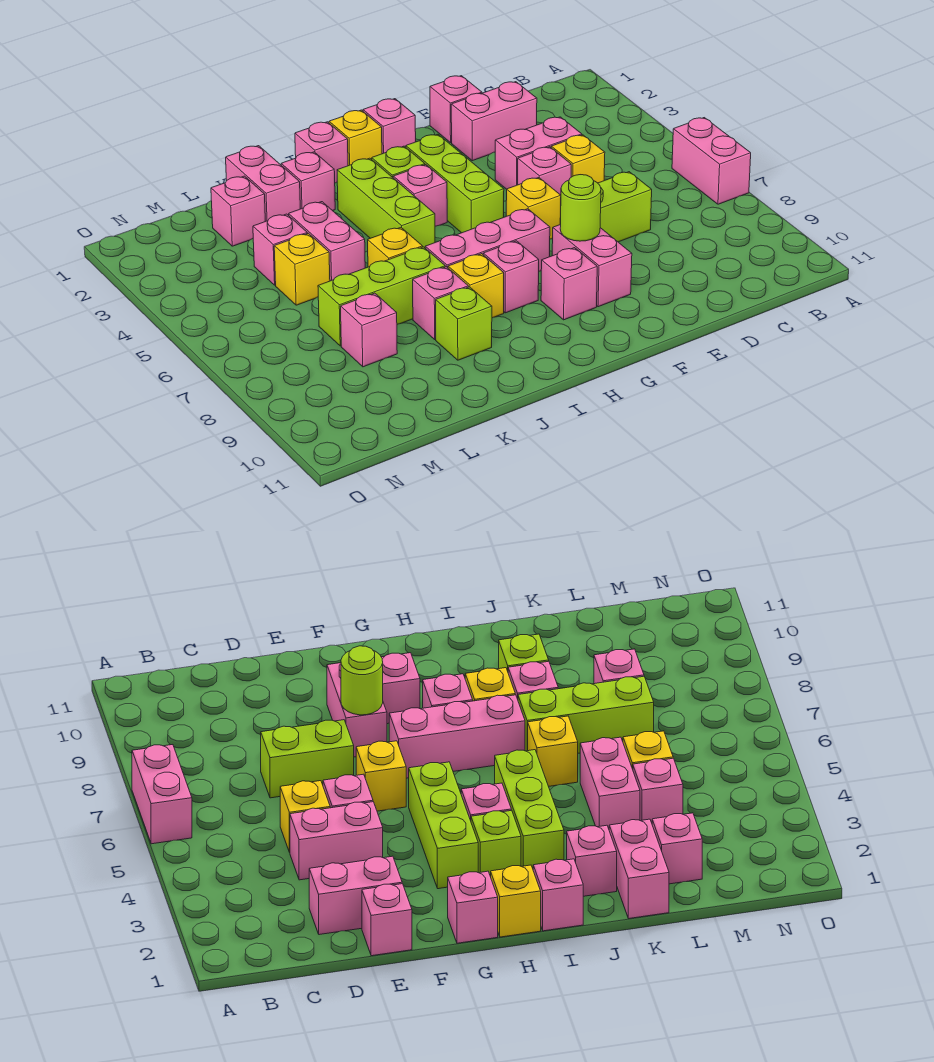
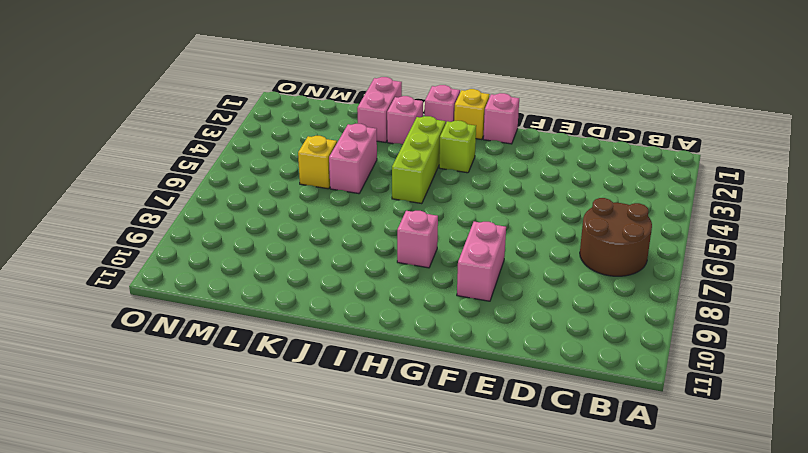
brown 2x2 round brick [580,198,652,276] -> none
none -> pink 1x2 brick [672,118,751,204]
none -> pink 1x2 brick [451,82,537,161]
none -> pink 1x2 brick [495,117,582,189]
none -> yellow 1x1 brick [551,135,605,183]

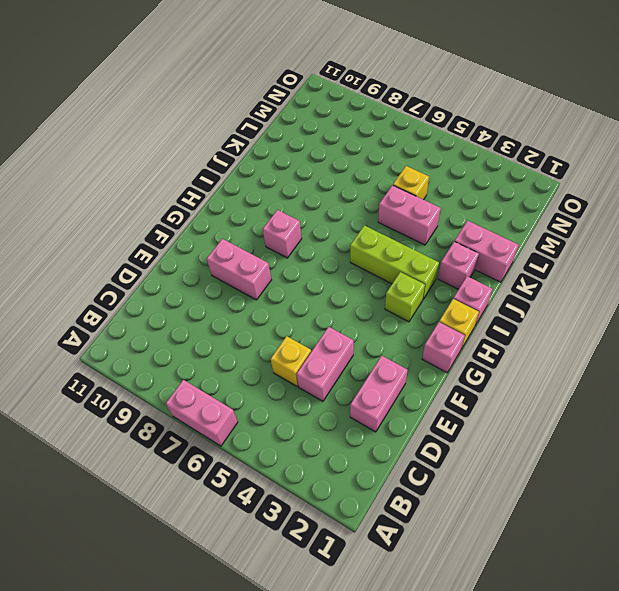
none -> lime 1x2 brick [598,172,652,242]
none -> pink 1x1 brick [430,76,482,143]
none -> pink 1x1 brick [518,147,571,195]
none -> yellow 1x1 brick [506,178,561,239]

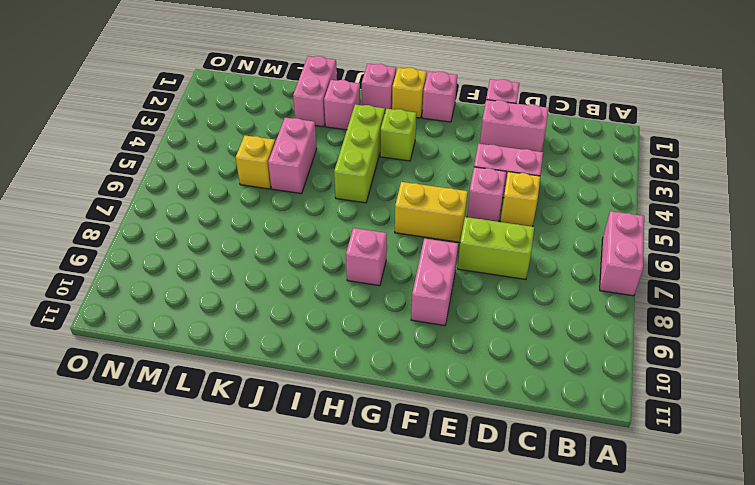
yellow 1x2 brick [395,182,468,242] -> yellow 1x1 brick [506,178,561,239]
none -> lime 1x3 brick [406,134,504,233]
none -> pink 1x3 brick [425,209,550,271]
none -> pink 1x1 brick [541,248,597,320]
none -> pink 1x1 brick [393,165,447,226]

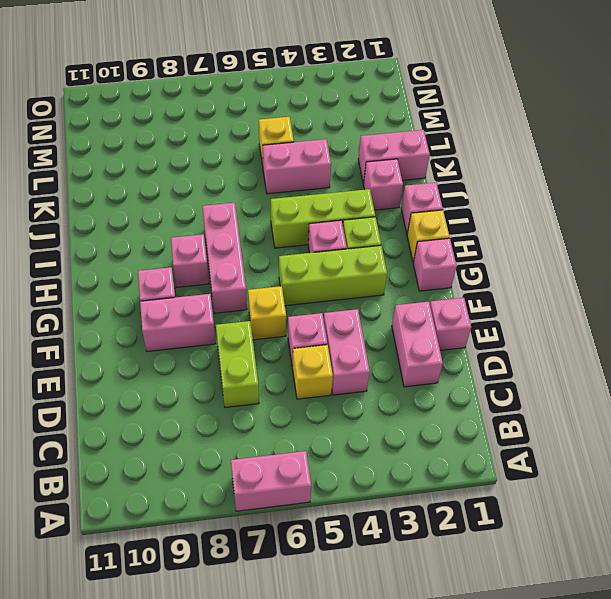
none -> yellow 1x1 brick [448,254,504,318]
none -> yellow 1x1 brick [368,228,423,267]
none -> lime 1x3 brick [318,247,445,346]
none -> pink 1x1 brick [413,267,468,339]

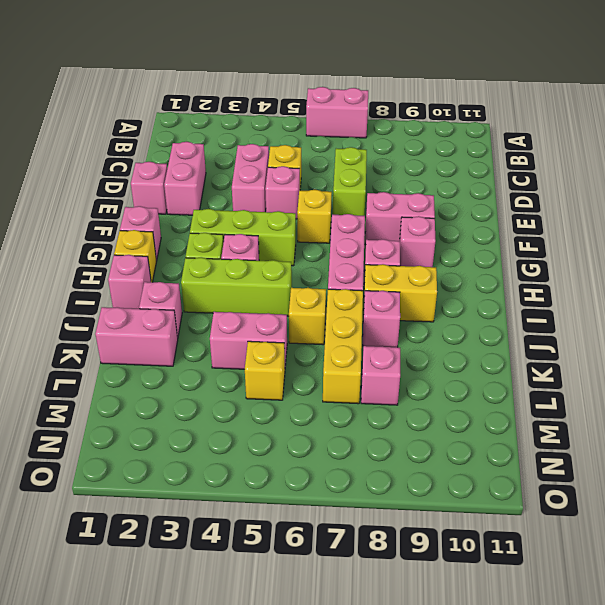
yellow 1x2 brick [363,264,437,322] -> yellow 1x1 brick [448,254,504,318]
yellow 1x3 brick [323,289,363,404] -> lime 1x3 brick [318,247,445,346]
none -> lime 1x1 brick [436,287,492,360]
none -> pink 1x1 brick [211,176,265,246]
none -> pink 1x1 brick [253,214,307,285]
none -> lime 1x1 round brick [560,175,601,241]

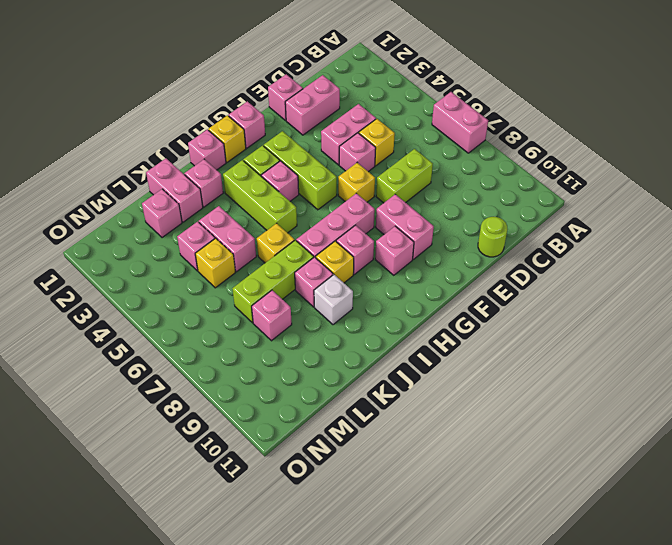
lime 1x1 round brick [478,217,508,257] -> lime 1x1 round brick moved to [560,175,601,241]
white 1x1 brick [314,275,353,325] -> lime 1x1 brick [436,287,492,360]

